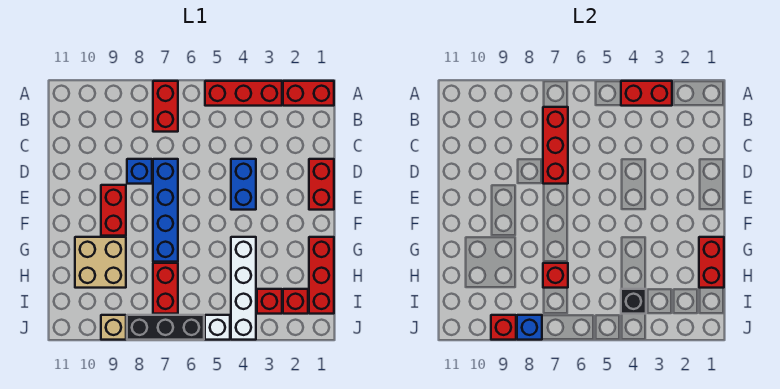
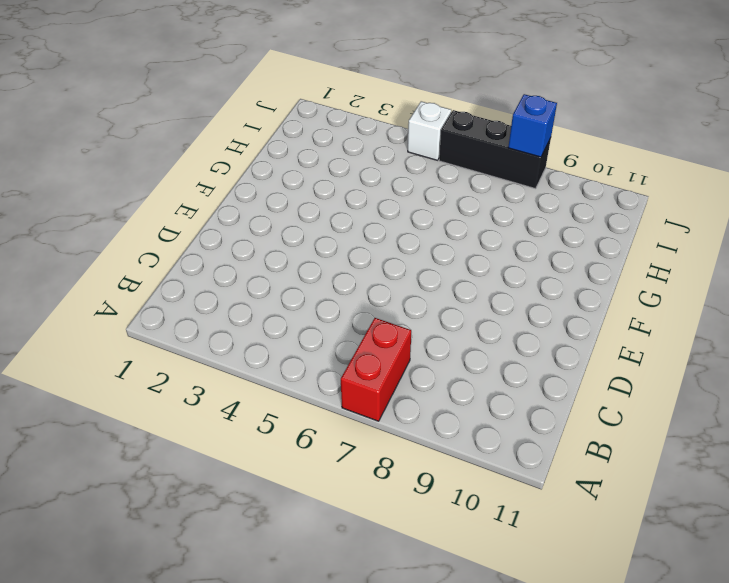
none -> red 1x2 brick [283,81,334,106]
none -> red 1x3 brick [205,81,282,106]
none -> red 1x2 brick [309,159,334,210]

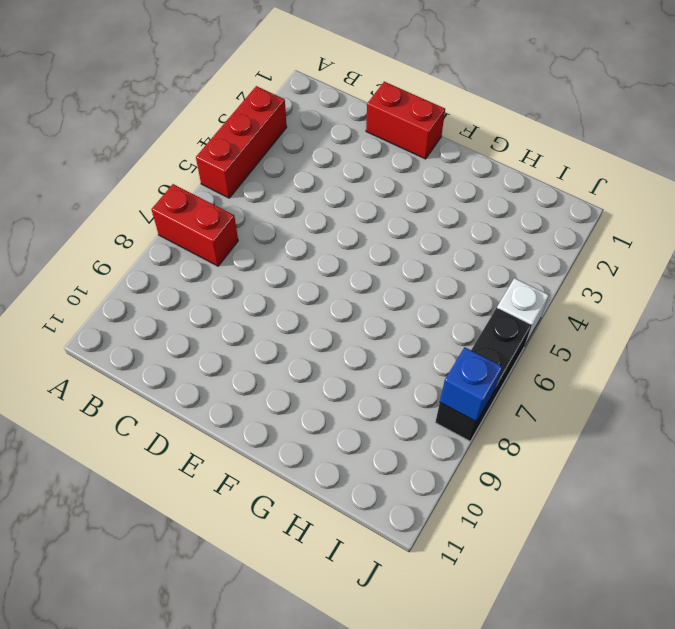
none -> red 1x2 brick [283,81,334,106]
none -> blue 1x2 brick [231,159,256,210]
none -> blue 1x4 brick [153,159,178,262]

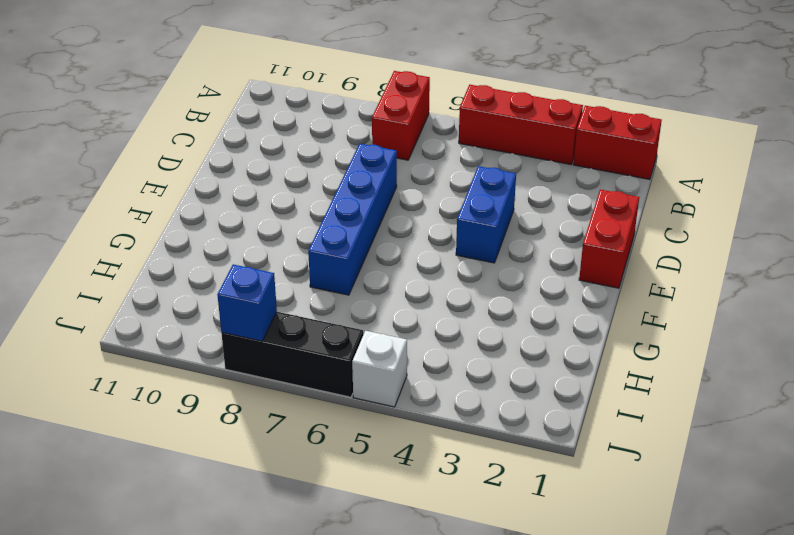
none -> blue 1x1 brick [127,159,152,184]
none -> red 1x2 brick [101,185,126,236]
none -> red 1x3 brick [309,237,334,314]

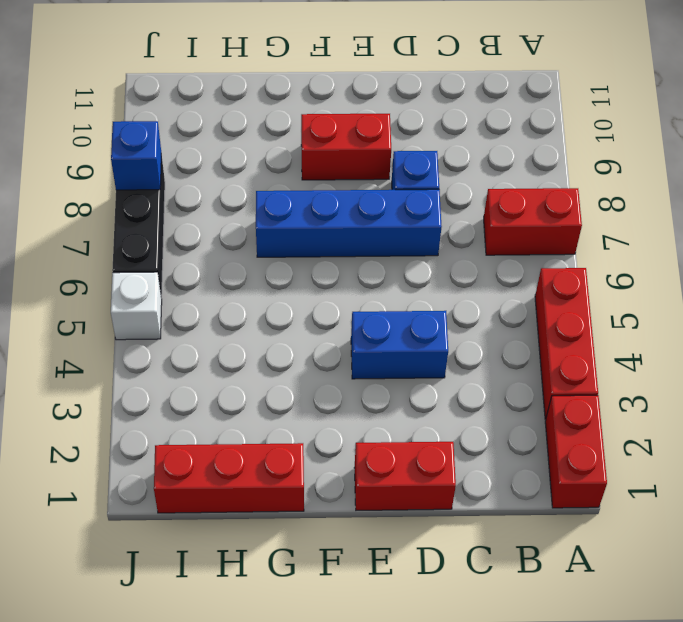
none -> white 1x4 brick [231,237,256,340]
none -> tan 2x2 brick [75,237,126,288]
none -> red 1x2 brick [153,263,178,314]

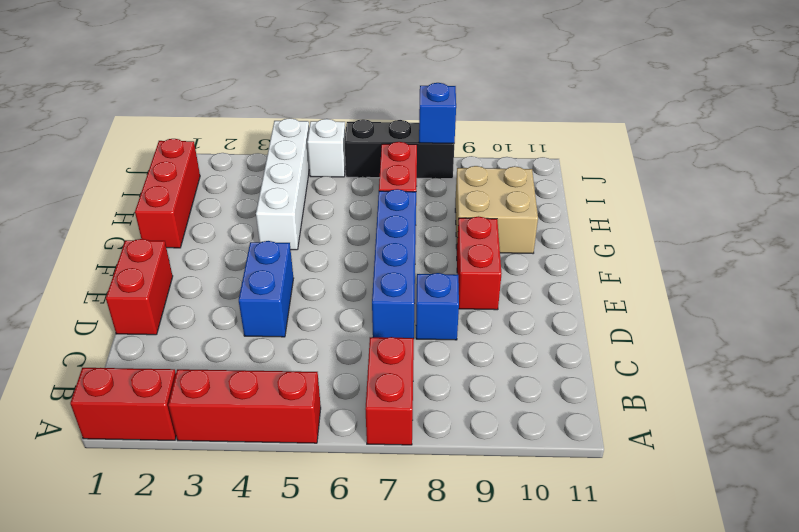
none -> red 1x1 brick [283,289,308,314]
none -> red 1x1 brick [257,289,282,314]
none -> tan 1x1 brick [101,315,126,340]

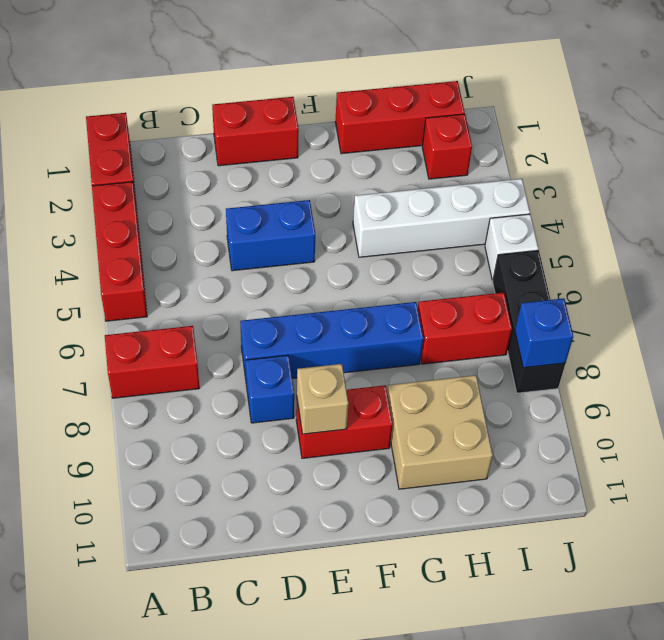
tan 1x1 brick [297,364,348,434] -> tan 1x1 brick moved to [101,315,126,340]
none -> red 1x1 brick [257,289,282,314]
none -> red 1x2 brick [621,81,672,106]
none -> red 1x3 brick [543,107,568,184]

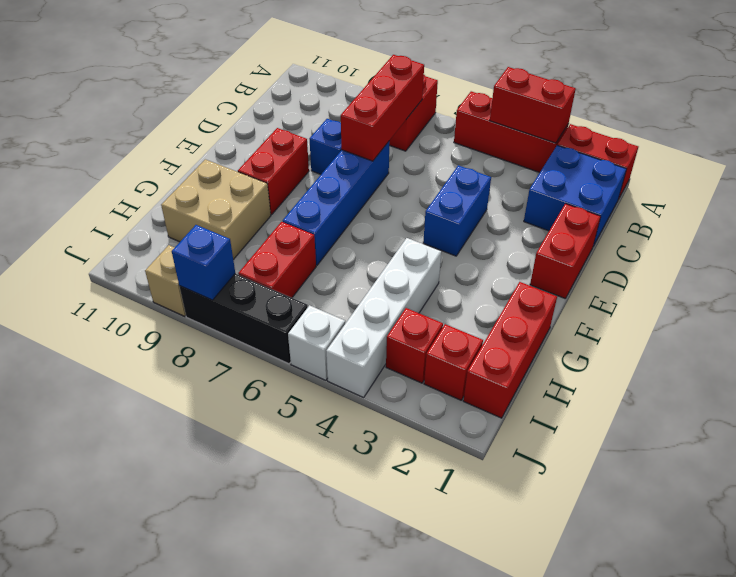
blue 2x2 brick [524,145,626,246] -> none
none -> red 1x2 brick [699,237,724,288]
none -> red 1x1 brick [543,263,568,288]
none -> black 1x1 brick [621,289,646,314]

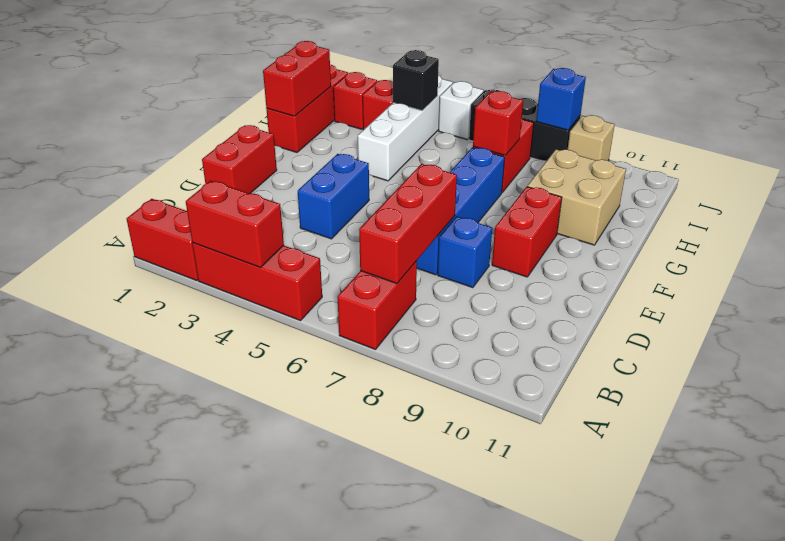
none -> red 1x1 brick [491,315,516,340]

